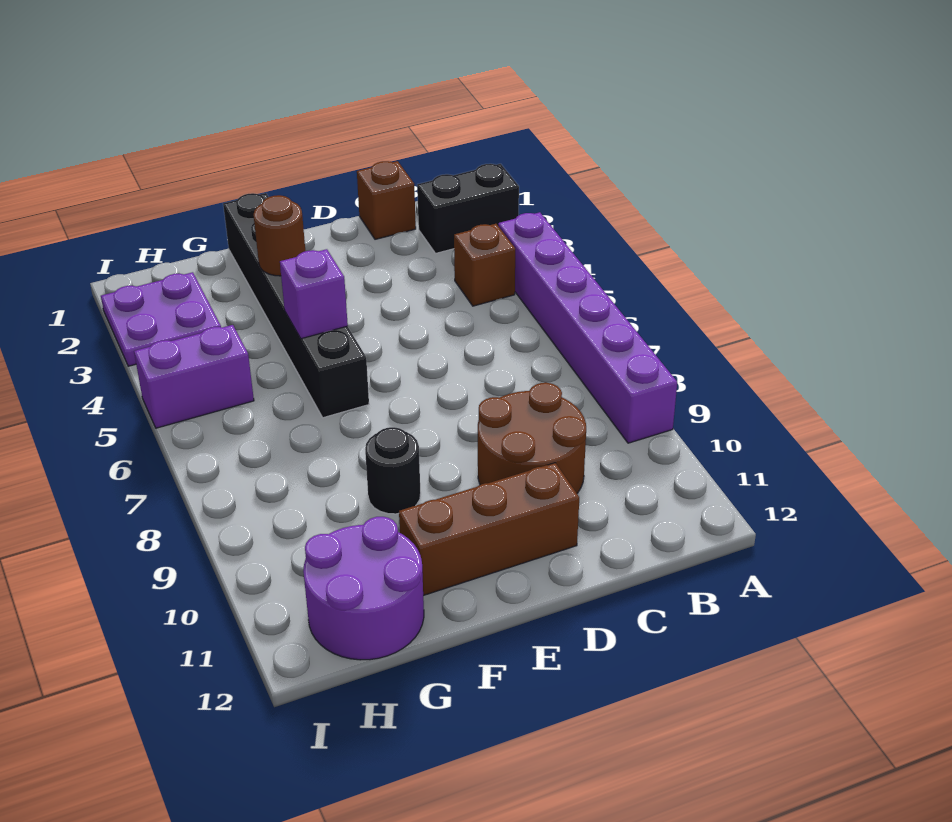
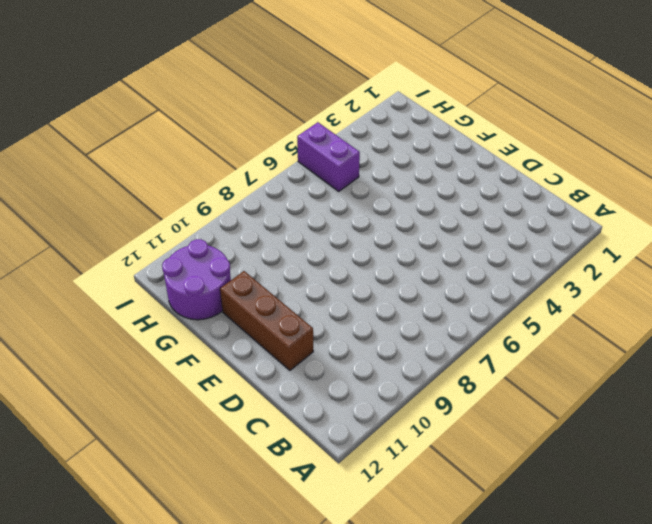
none -> black 1x2 brick [417,164,519,253]
none -> purple 1x6 brick [498,212,677,443]
none -> brown 1x1 brick [454,224,515,306]

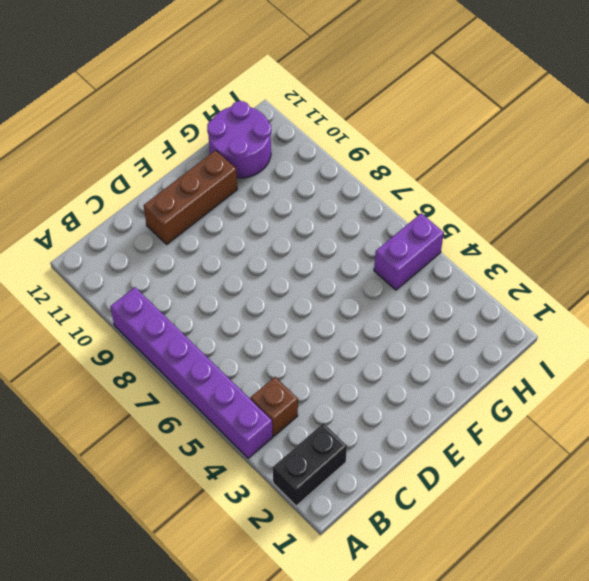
none -> brown 1x1 brick [357,161,416,239]
none -> brown 2x2 round brick [478,383,586,493]
none -> black 1x6 brick [223,193,369,418]

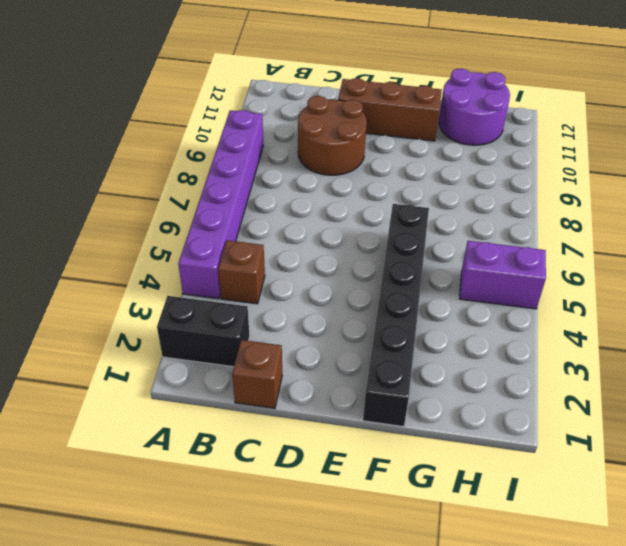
none -> black 1x1 round brick [365,427,421,514]
none -> purple 2x2 plate [101,272,221,366]
none -> brown 1x1 round brick [253,195,305,276]

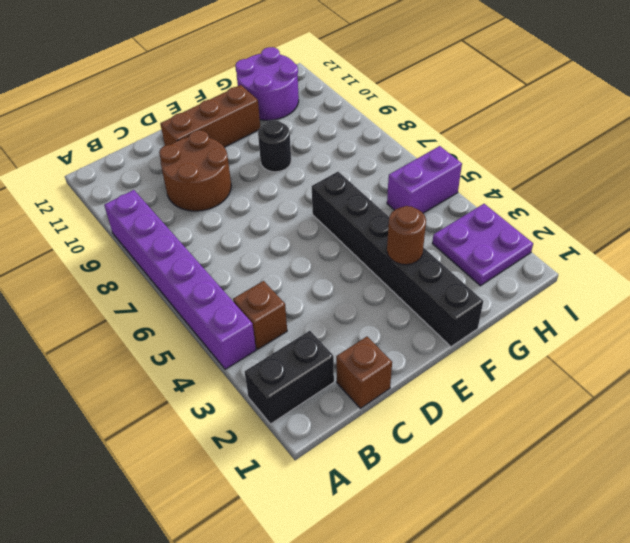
none -> purple 1x1 brick [280,249,348,339]

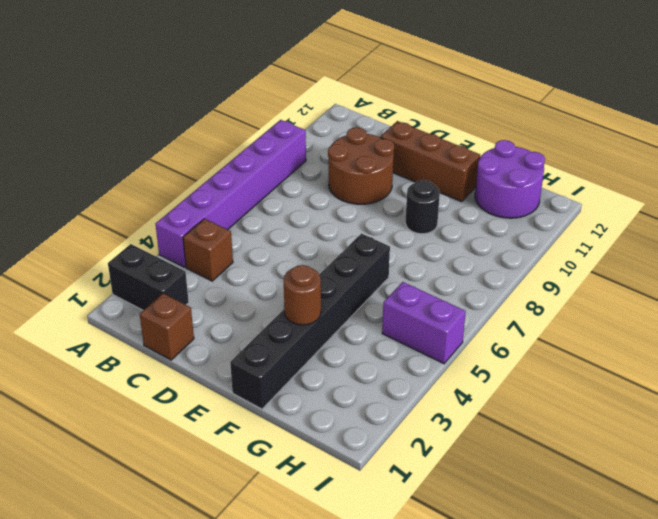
none -> purple 2x2 plate [101,272,221,366]
none -> purple 1x1 brick [280,249,348,339]

